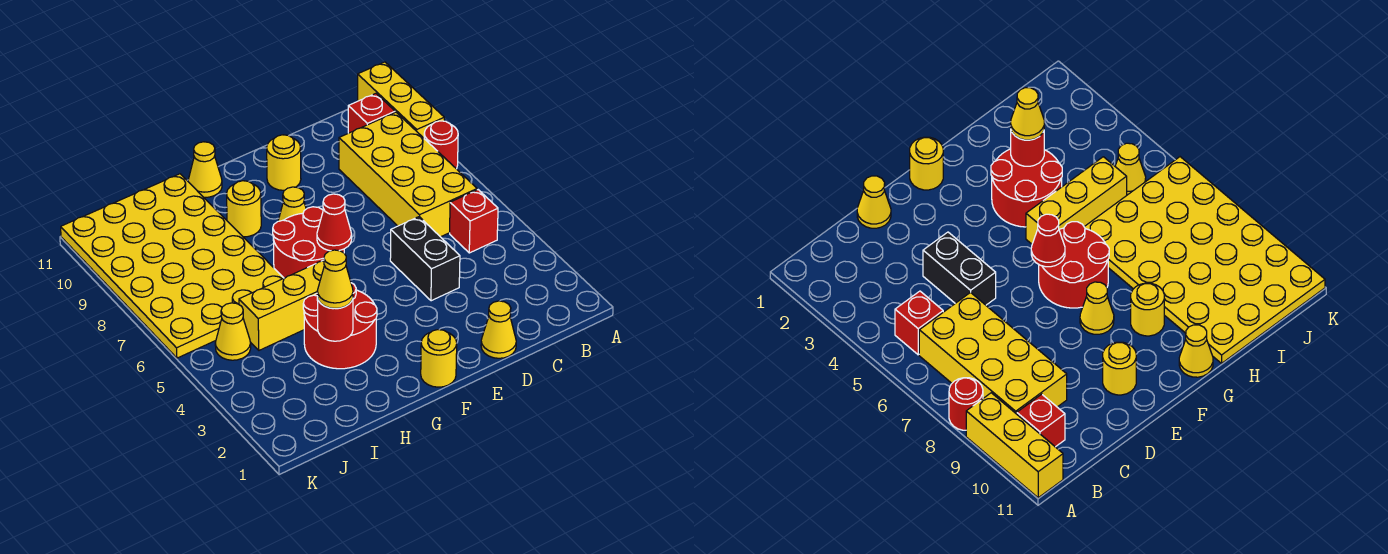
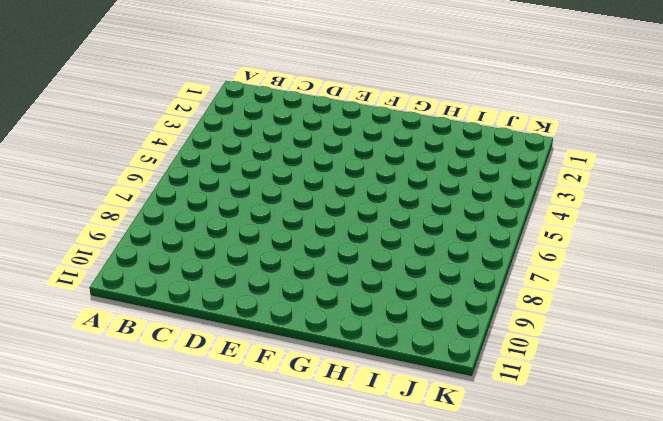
none -> red 1x1 round brick [424,121,458,169]
none -> yellow 1x3 brick [358,62,444,138]
none -> red 1x1 brick [450,190,498,253]

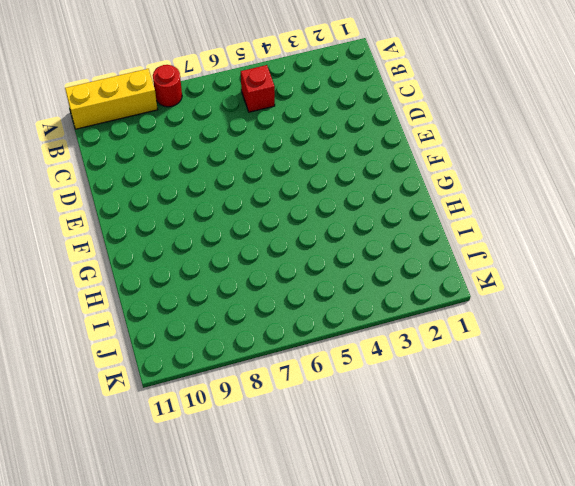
none -> yellow 2x4 brick [339,112,477,237]
none -> red 1x1 brick [348,93,395,133]
none -> yellow 1x1 cone [481,301,516,358]

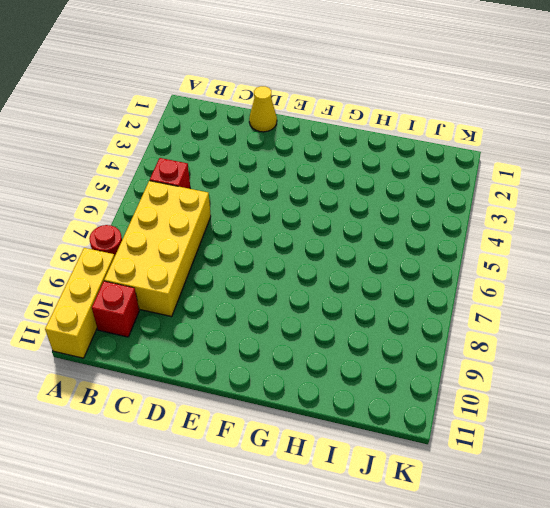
none -> black 1x2 brick [390,217,460,301]
none -> yellow 1x1 round brick [267,135,301,190]
none -> yellow 1x1 round brick [421,330,457,387]

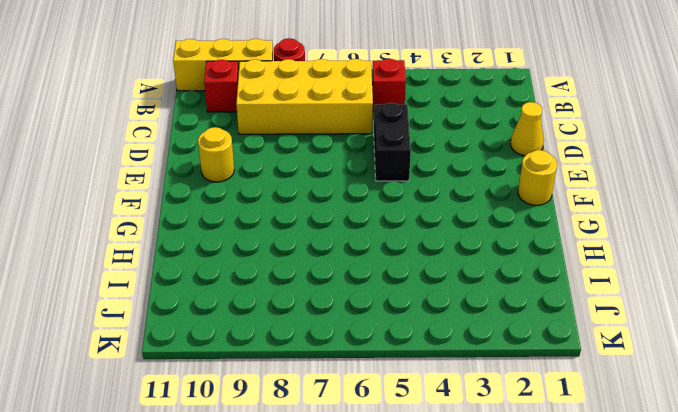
black 1x2 brick [374,103,411,181] -> black 1x2 brick turned to [390,217,460,301]
none -> red 2x2 round brick [273,207,344,278]
none -> yellow 1x1 cone [278,187,306,221]
none -> red 2x2 round brick [303,283,377,369]

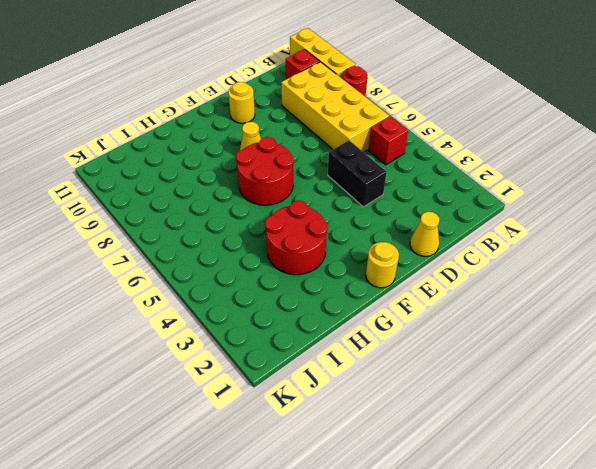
none -> yellow 1x3 brick [239,260,324,350]
none -> yellow 1x1 round brick [227,181,261,237]
none -> yellow 1x1 cone [188,142,222,198]

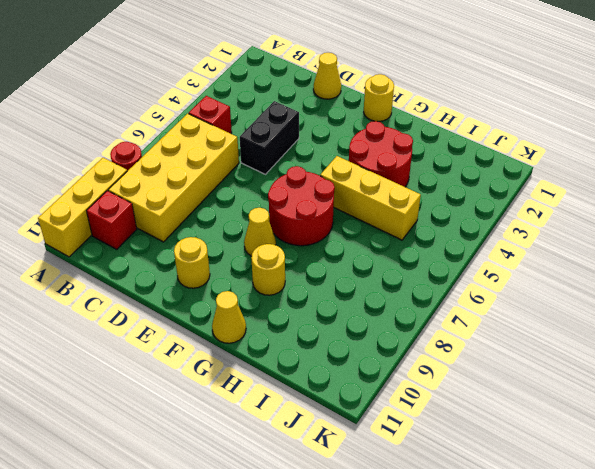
none -> yellow 4x6 plate [61,174,283,358]
none -> yellow 1x1 cone [215,303,251,360]
none -> red 1x1 cone [317,194,352,251]

